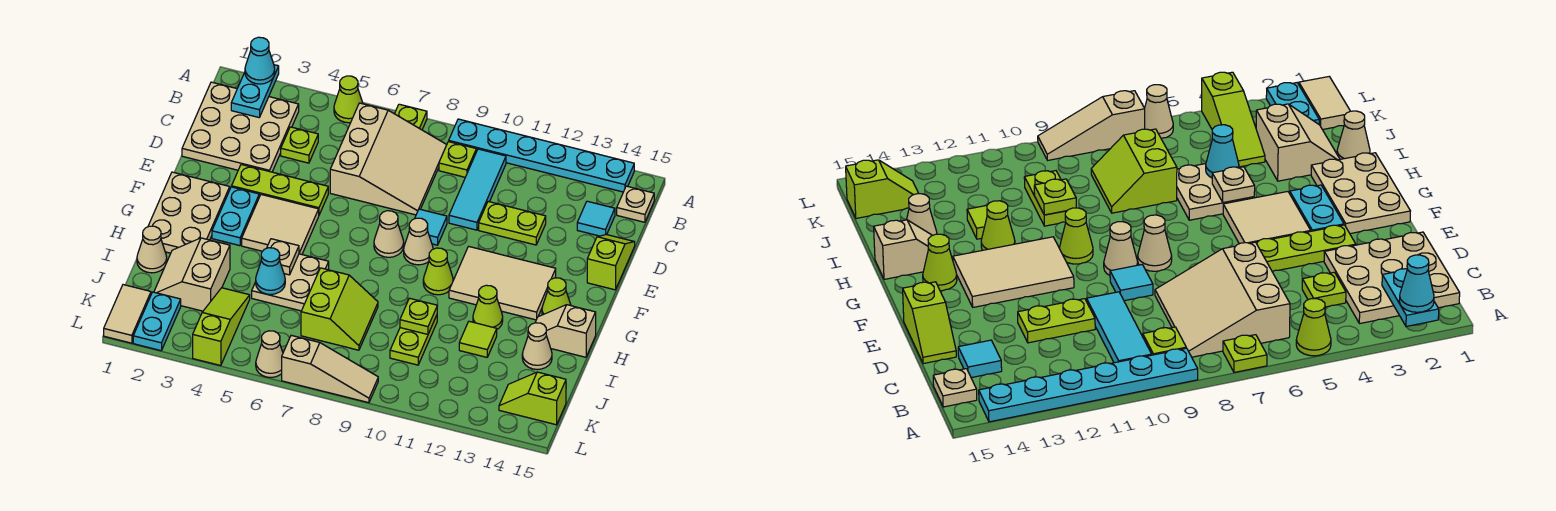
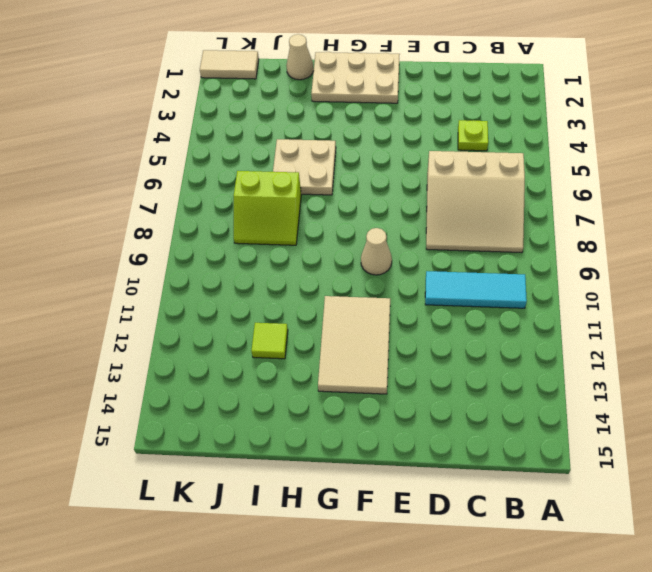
none -> lime 1x1 cone [334,76,363,123]
none -> lime 1x1 plate [395,104,427,130]
none -> cyan 1x6 plate [449,119,634,192]
none -> tan 3x3 plate [182,82,299,172]

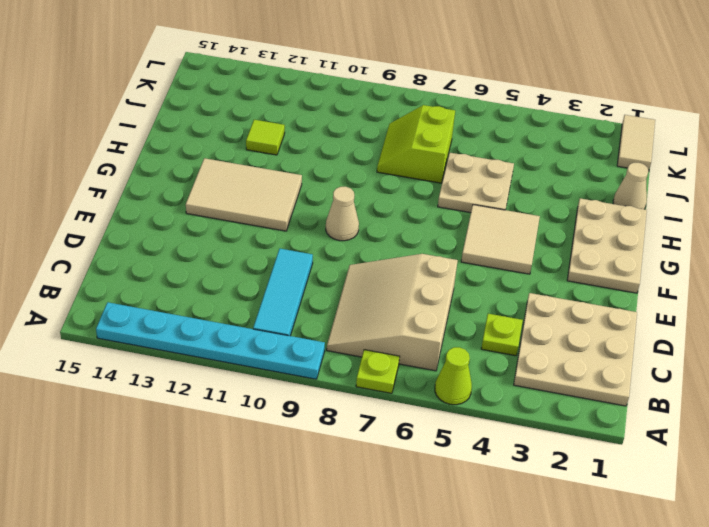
none -> lime 1x1 plate [439,142,476,177]
none -> tan 1x1 plate [617,186,654,222]
none -> cyan 1x1 tile [577,201,615,236]
none -> lime 1x2 plate [479,202,546,245]

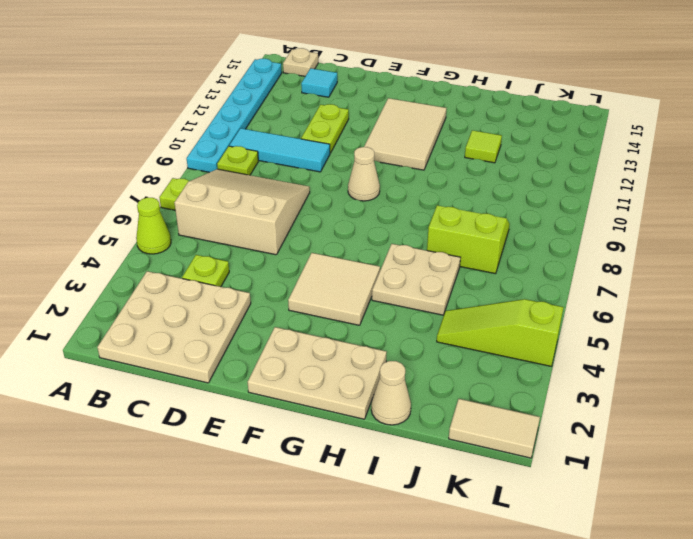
none -> lime 1x2 slope [587,235,635,290]
none -> lime 1x3 plate [232,165,328,215]
none -> cyan 1x1 tile [415,209,447,245]
none -> cyan 1x2 plate [212,187,259,246]

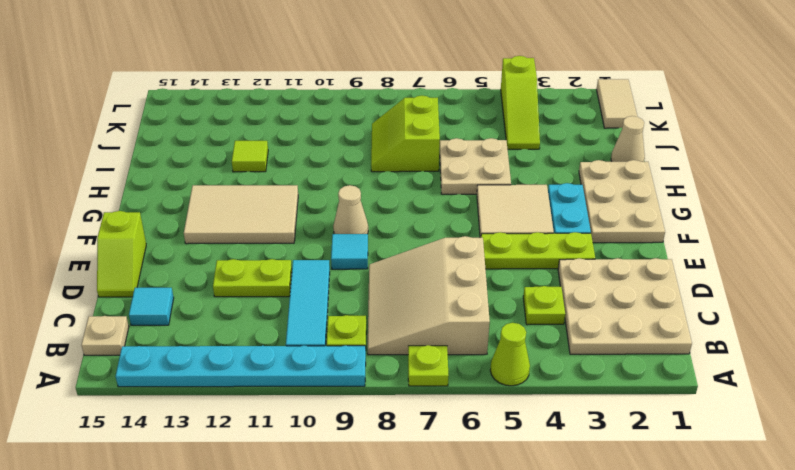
none -> tan 1x1 cone [374,211,404,257]
none -> lime 1x1 cone [423,248,453,295]
none -> lime 1x1 cone [542,278,571,315]
none -> lime 1x1 cone [473,285,503,329]

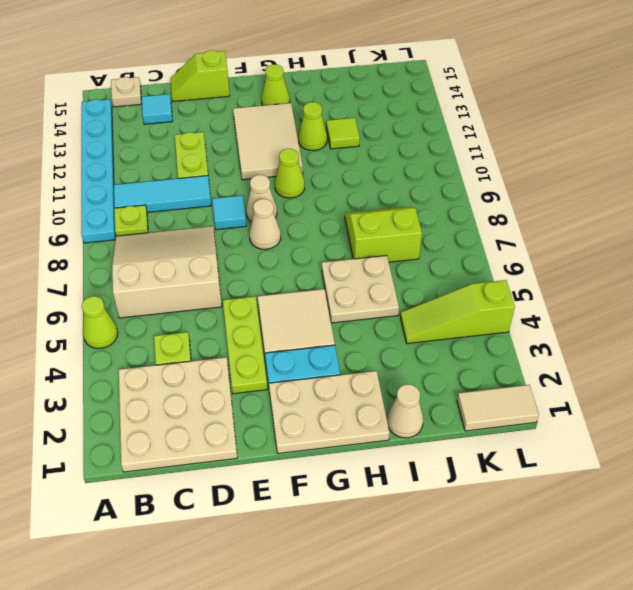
none -> lime 1x1 plate [395,104,427,130]
none -> tan 1x2 slope [535,305,596,357]
none -> tan 2x2 slope [154,238,230,311]
none -> lime 1x2 plate [390,315,437,365]

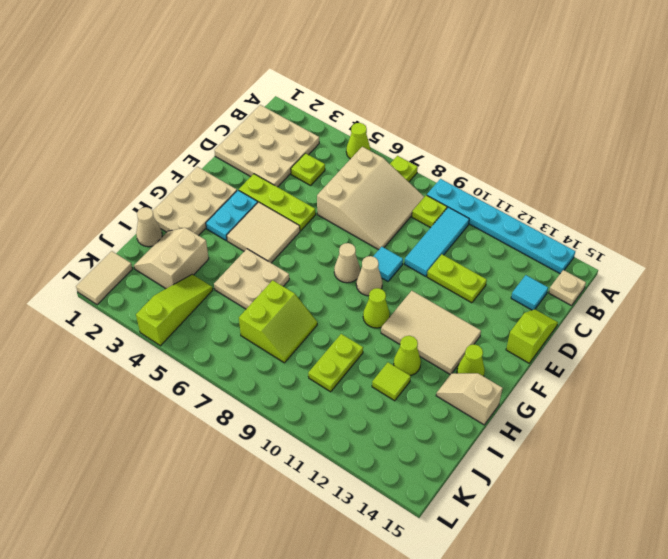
none -> tan 1x1 cone [522,323,552,369]
none -> cyan 1x2 plate [133,292,181,351]
none -> lime 1x2 slope [499,372,566,425]
none -> tan 1x1 cone [256,331,283,378]

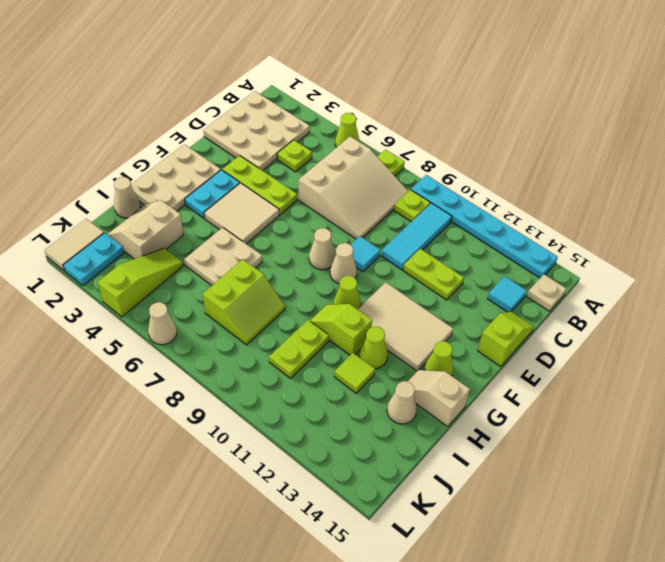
lime 1x2 slope [310,304,372,355] -> lime 1x2 slope moved to [499,372,566,425]
none -> tan 1x3 slope [282,335,378,403]
none -> cyan 1x2 plate [231,65,279,117]
none -> tan 1x1 plate [267,239,299,275]
none -> cyan 1x1 cone [256,248,285,294]

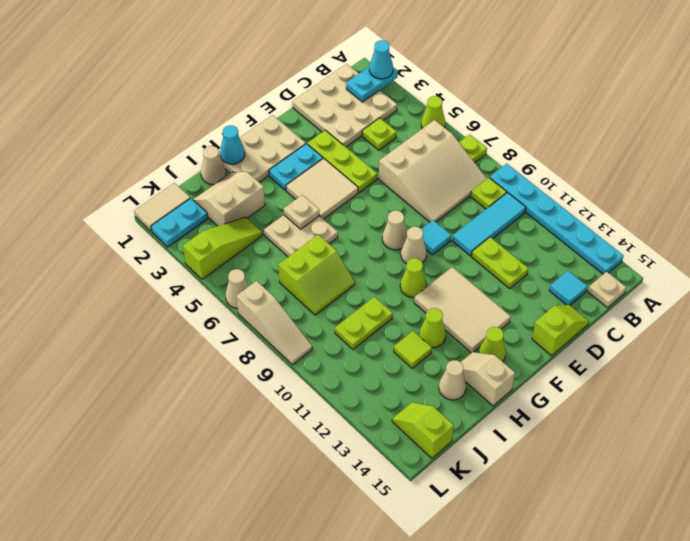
cyan 1x1 cone [220,125,245,164] -> cyan 1x1 cone moved to [256,248,285,294]
none -> lime 1x1 plate [400,298,437,334]

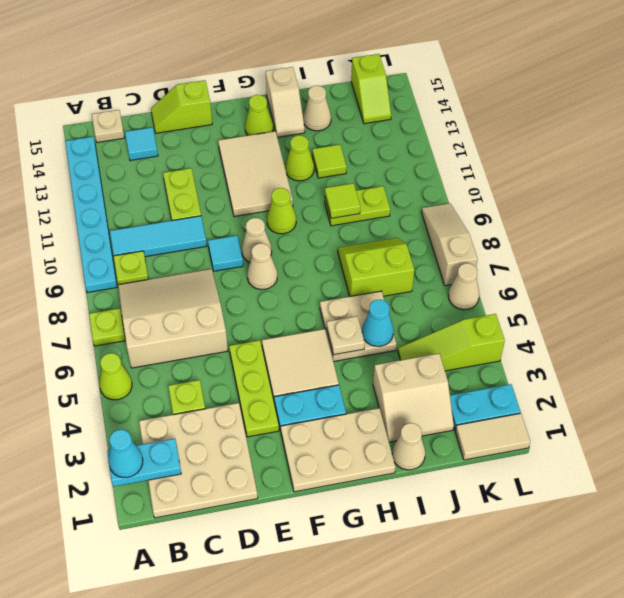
lime 1x1 tile [325,183,360,218] -> lime 1x1 plate [400,298,437,334]

